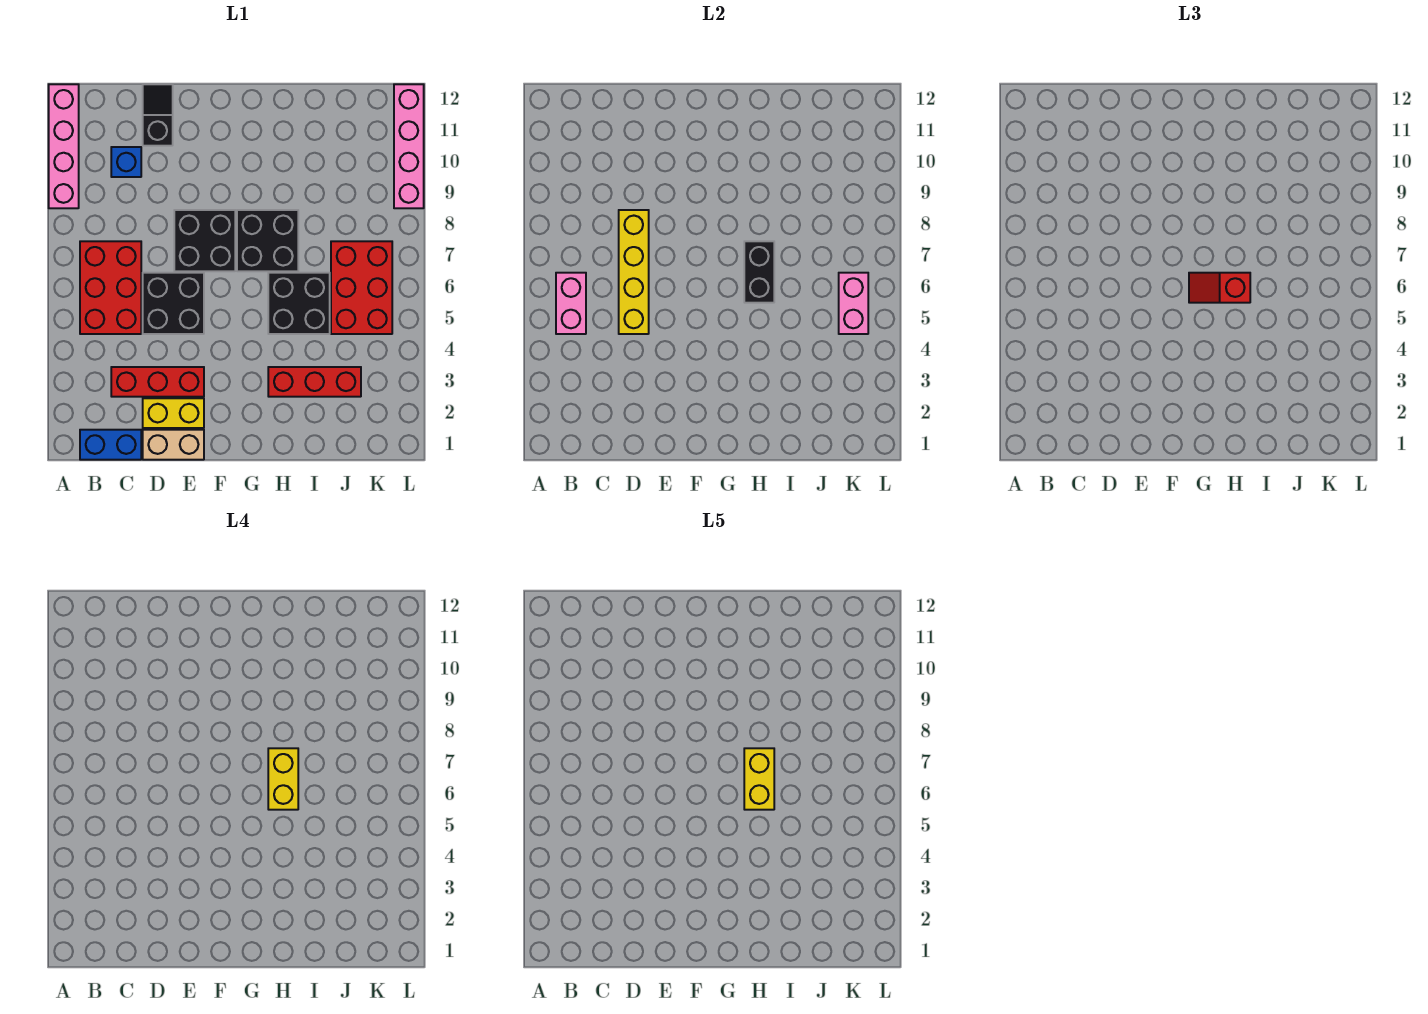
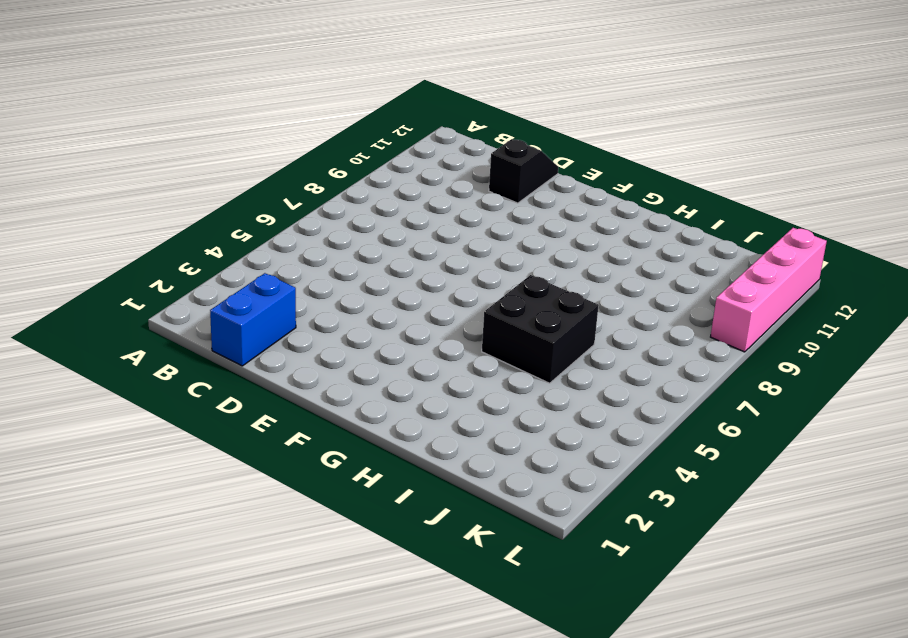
blue 1x2 brick [210,273,296,366] -> blue 1x2 brick turned to [80,430,141,460]
none -> pink 1x4 brick [49,84,79,208]
none -> red 2x3 brick [80,241,141,334]
none -> red 1x3 brick [111,367,204,397]

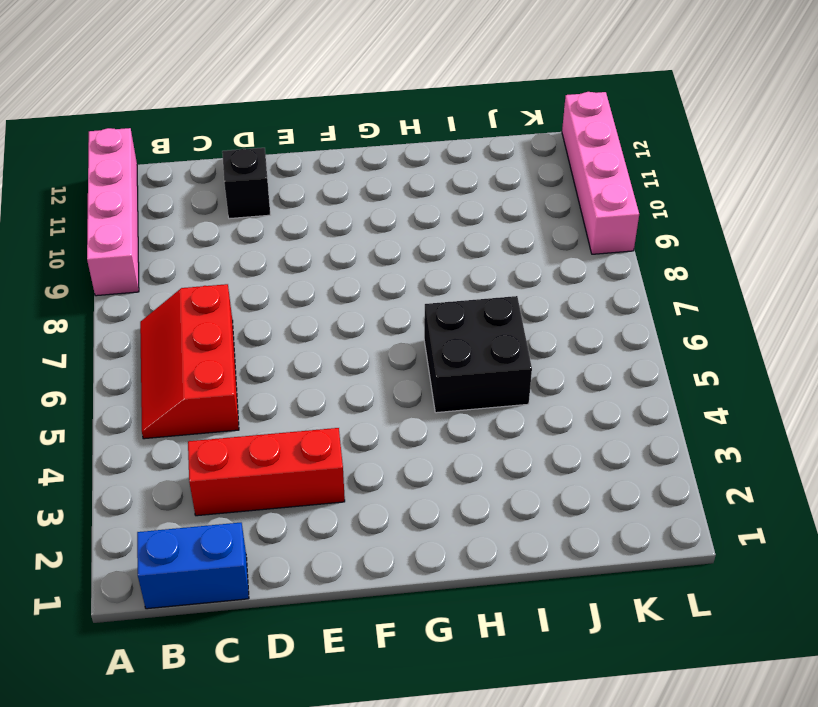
red 2x3 slope [140,284,239,439] -> red 2x3 brick [80,241,141,334]
none -> blue 1x1 brick [111,147,141,177]
none -> tan 1x2 brick [143,430,204,460]
none -> yellow 1x2 brick [143,398,204,428]

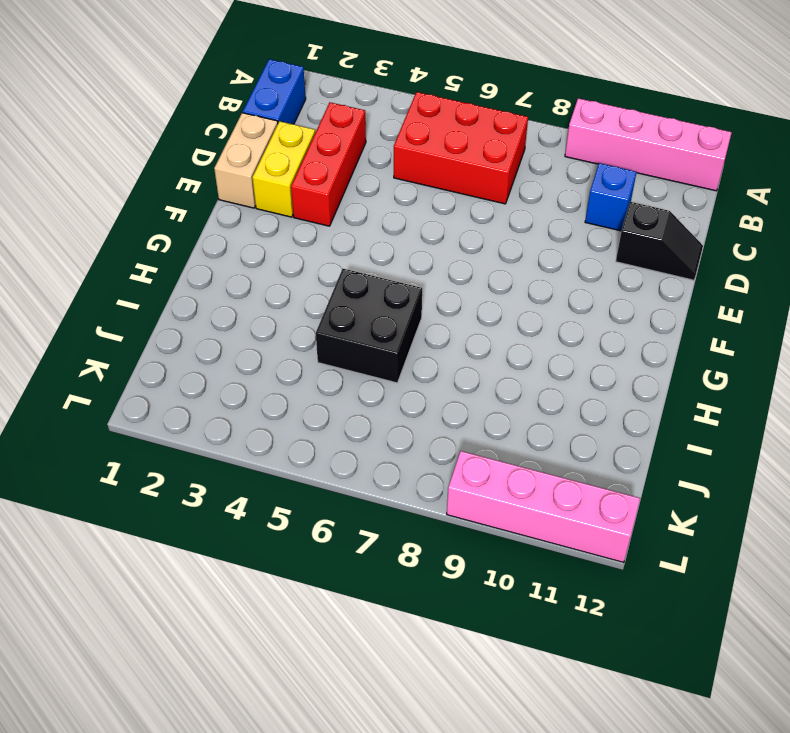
none -> black 2x2 brick [143,273,204,334]
none -> black 2x2 brick [174,210,235,271]
none -> black 2x2 brick [237,210,298,271]

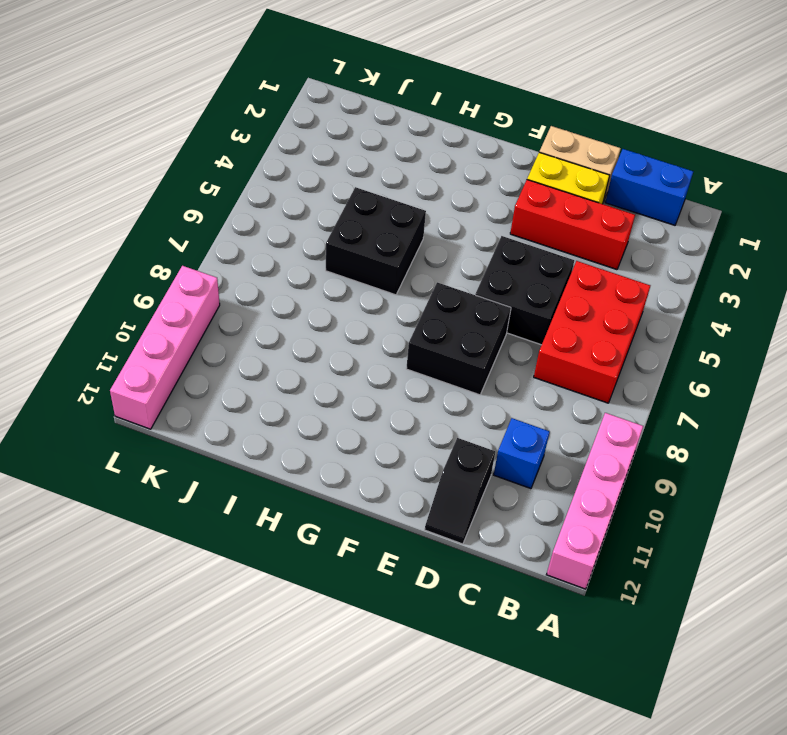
none -> black 2x2 brick [237,210,298,271]
none -> red 1x3 brick [268,367,361,397]
none -> red 2x3 brick [331,241,392,334]

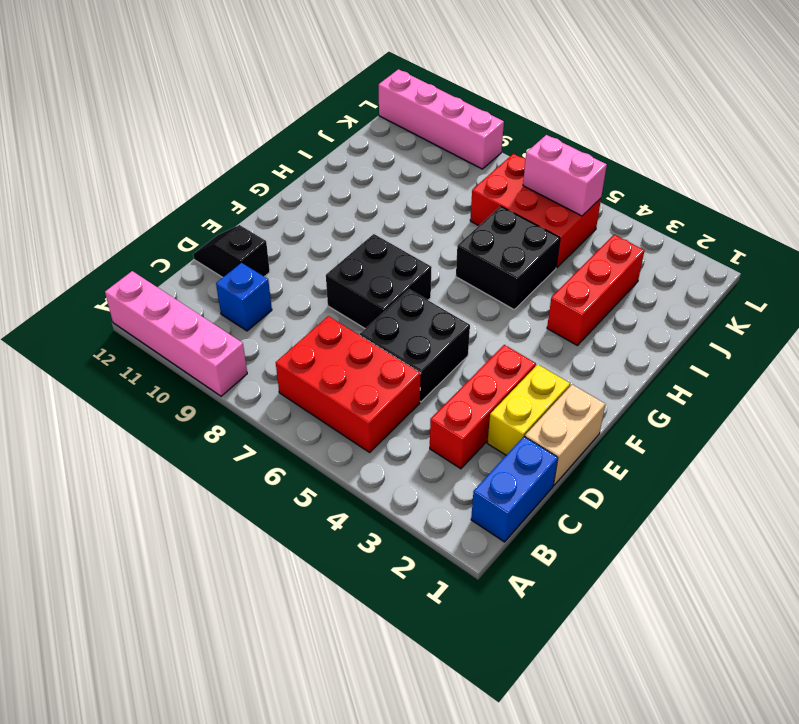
none -> black 2x2 brick [237,210,298,271]
none -> pink 1x2 brick [556,273,586,334]
none -> yellow 1x4 brick [619,210,649,334]

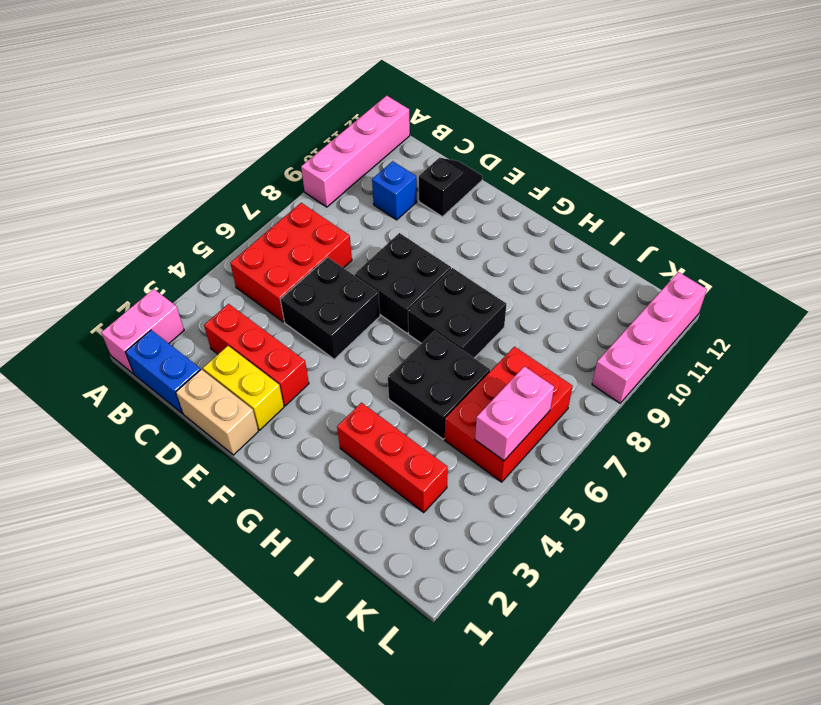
pink 1x2 brick [101,289,184,374] -> pink 1x2 brick moved to [556,273,586,334]
none -> yellow 1x4 brick [619,210,649,334]
none -> black 1x2 brick [744,241,774,303]
none -> red 1x2 slope [1189,273,1250,303]

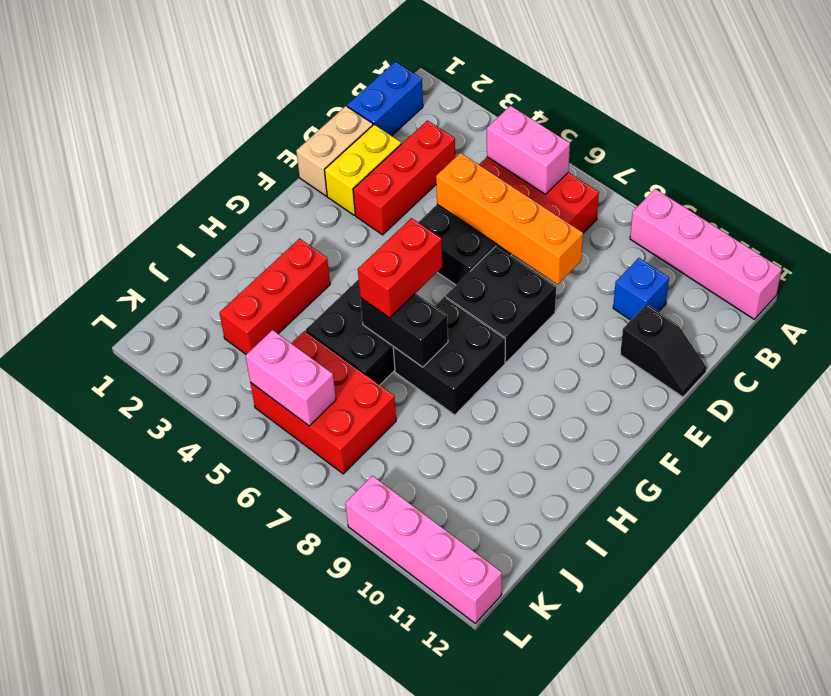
orange 1x4 brick [436,153,583,284] -> yellow 1x4 brick [619,210,649,334]
red 1x2 brick [358,218,442,318] -> red 1x2 slope [1189,273,1250,303]
none -> yellow 1x2 brick [268,748,298,810]
none -> yellow 1x2 brick [744,748,774,810]

